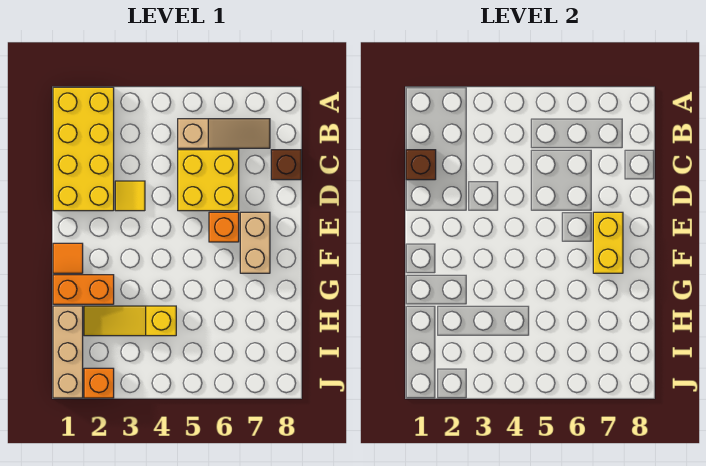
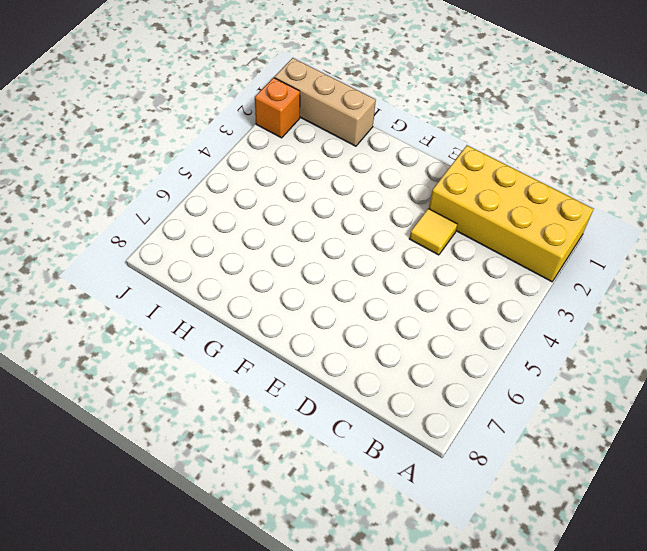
none -> tan 1x3 slope [178,119,270,148]
none -> yellow 2x2 brick [178,150,239,211]
none -> brown 1x1 brick [271,150,301,180]

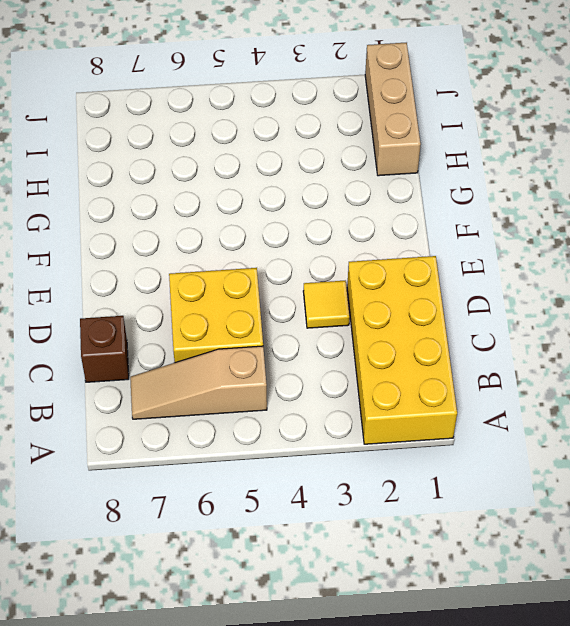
none -> orange 1x1 brick [209,212,239,242]
none -> tan 1x2 brick [240,212,270,273]
none -> orange 1x1 tile [53,243,83,273]

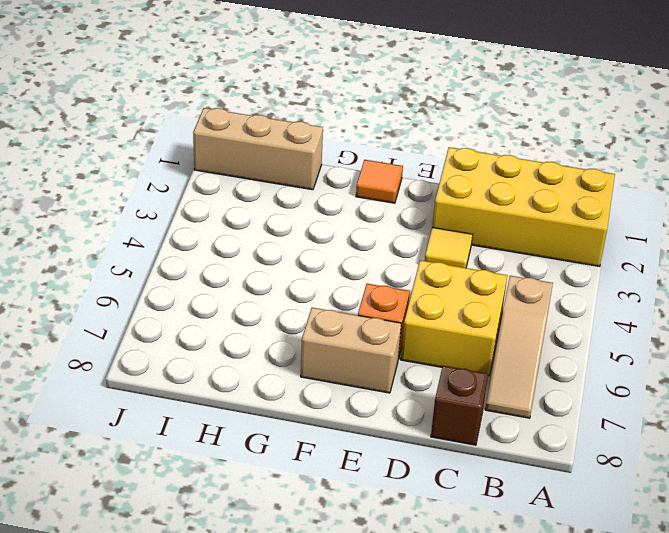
none -> orange 1x2 brick [53,275,114,304]
none -> yellow 1x3 slope [84,306,176,336]
none -> orange 1x1 brick [84,368,114,398]

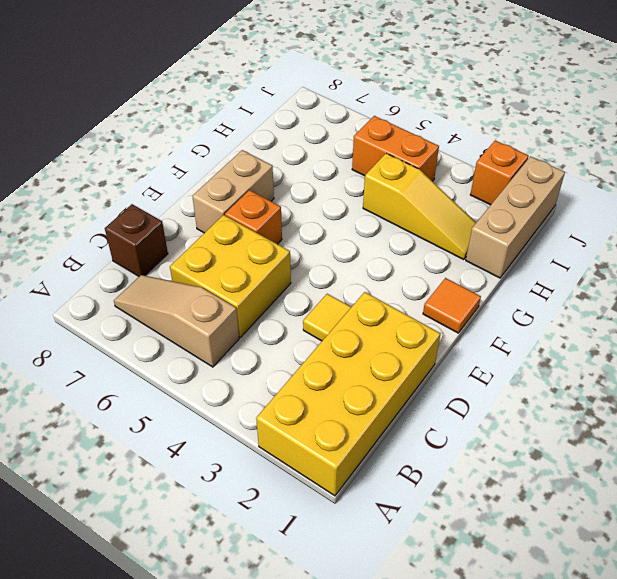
orange 1x2 brick [352,116,439,181] -> orange 1x2 brick moved to [53,275,114,304]
none -> brown 1x1 brick [406,150,436,180]
none -> yellow 1x2 brick [593,212,623,273]

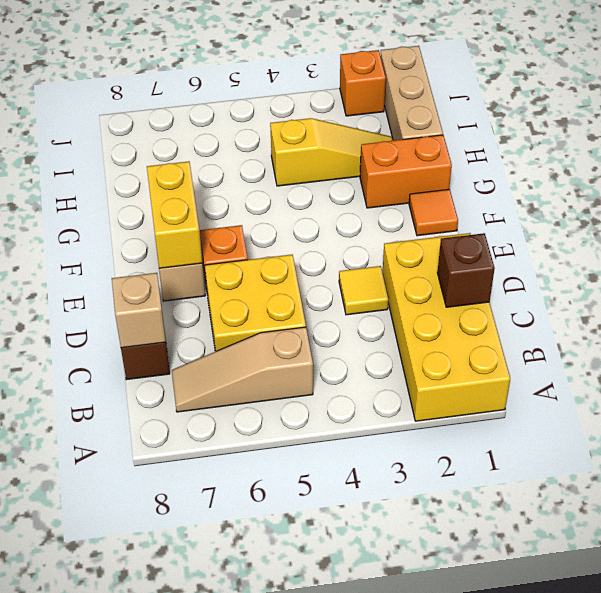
tan 1x1 brick [112,273,166,348] -> none

